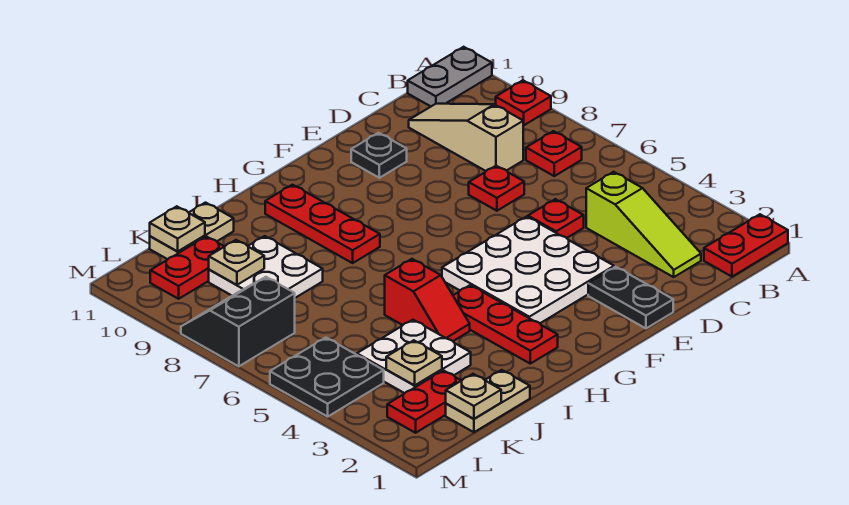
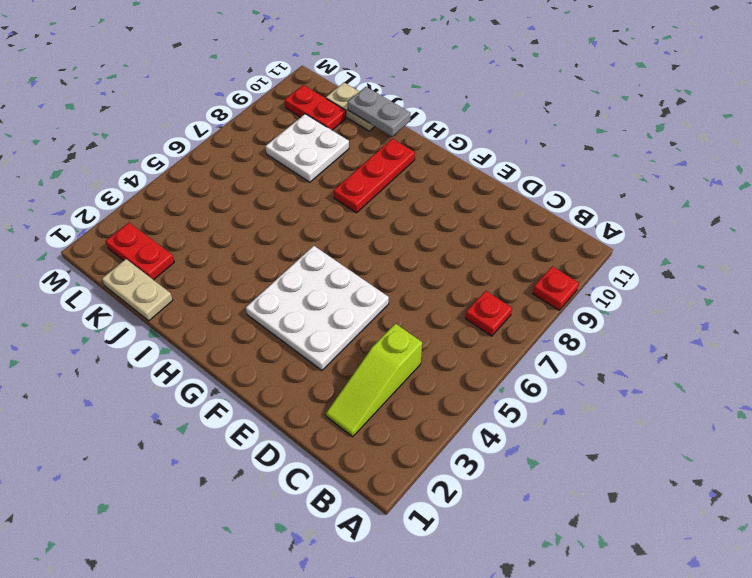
grey 1x2 plate [348,87,410,137] -> grey 1x2 plate moved to [408,47,492,106]
none -> red 1x2 plate [704,214,788,277]
none -> tan 1x3 slope [409,104,523,171]
none -> red 1x1 plate [528,199,584,238]

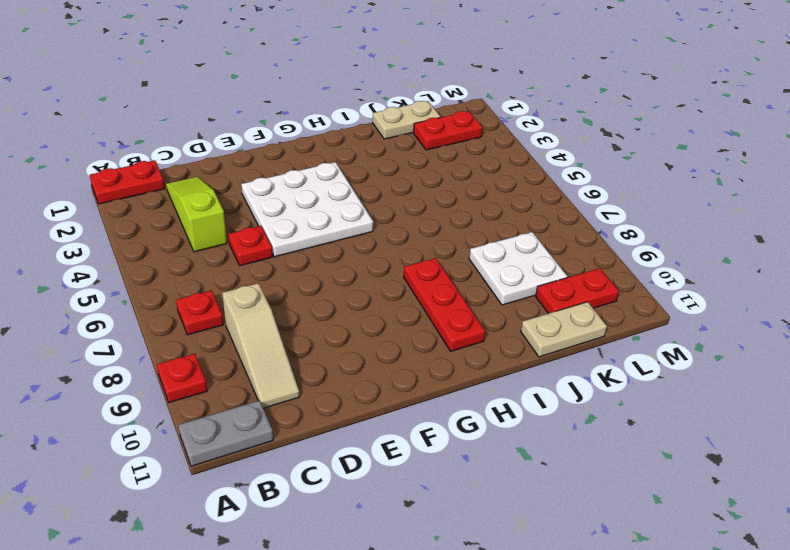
none -> red 1x1 plate [469,166,524,211]
none -> black 1x2 plate [588,267,673,328]
none -> black 1x1 plate [351,133,407,178]

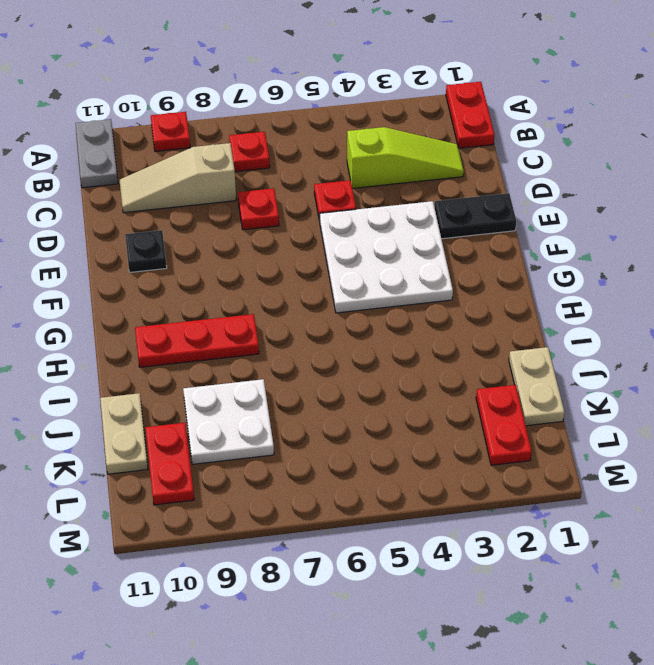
none -> red 1x3 plate [453,285,558,364]
none -> red 1x2 slope [385,259,470,341]
none -> white 2x2 plate [357,320,471,393]

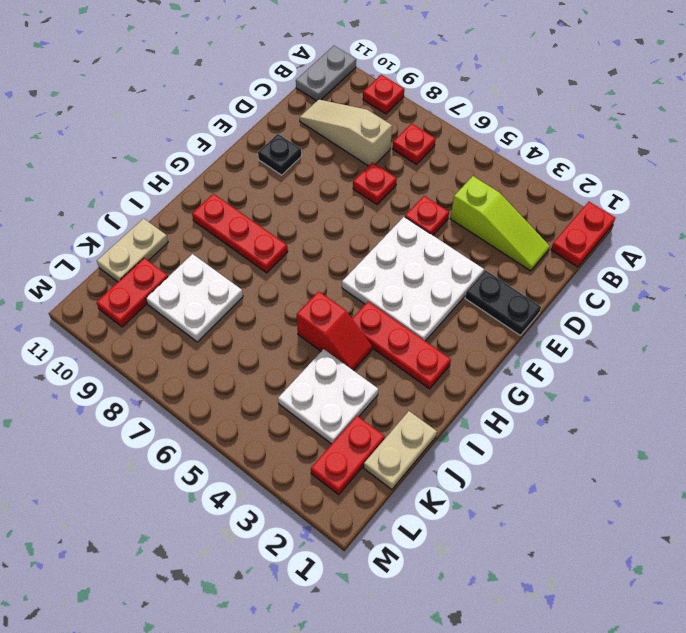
none -> black 2x2 plate [270,338,384,417]
none -> black 2x2 slope [181,277,295,366]
none -> tan 1x1 plate [446,374,501,419]

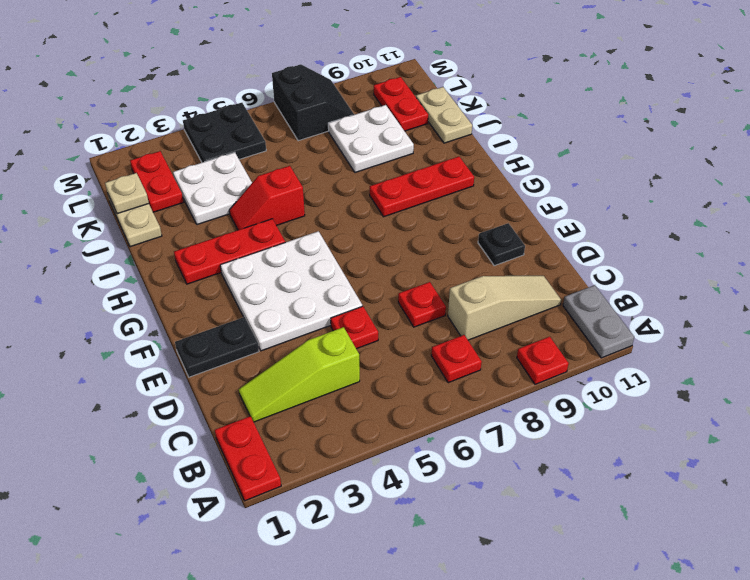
none -> tan 1x1 plate [386,340,442,385]
none -> tan 1x1 plate [209,240,264,285]
none -> tan 1x1 plate [150,206,205,252]

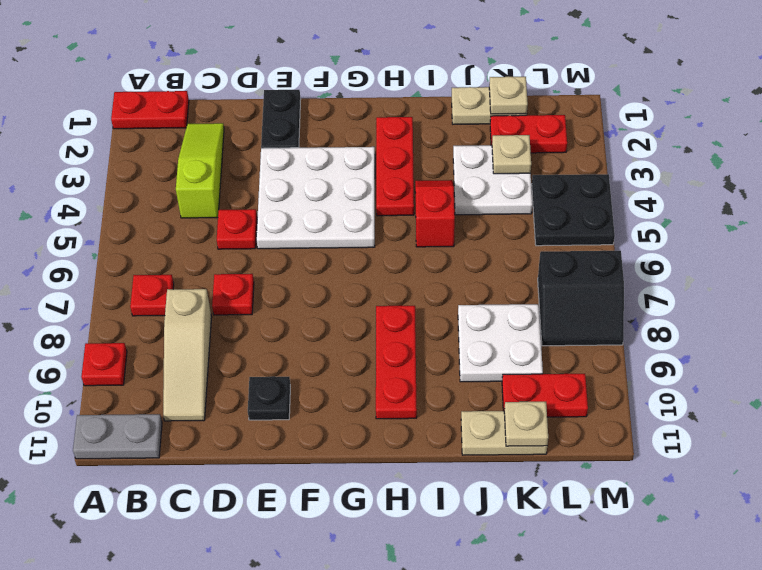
none -> tan 1x1 plate [209,240,264,285]

